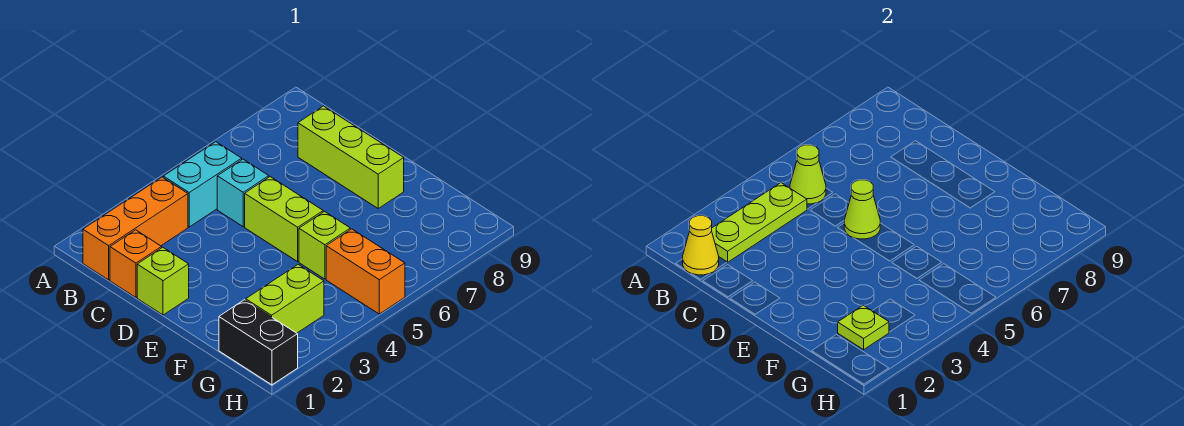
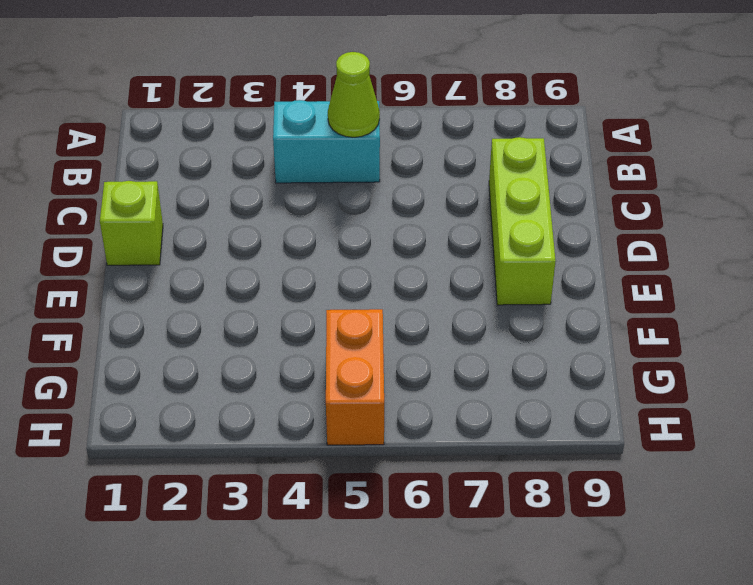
none -> orange 1x3 brick [83,177,188,280]
none -> orange 1x1 brick [110,230,162,297]
none -> cyan 1x1 brick [217,159,269,227]

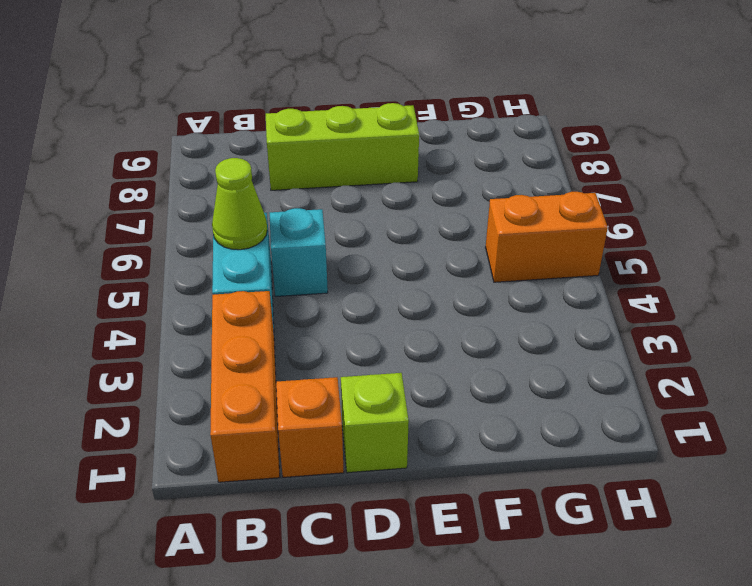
none -> lime 1x2 brick [245,177,323,262]
none -> lime 1x1 brick [299,212,350,279]
none -> black 1x2 brick [219,300,298,385]

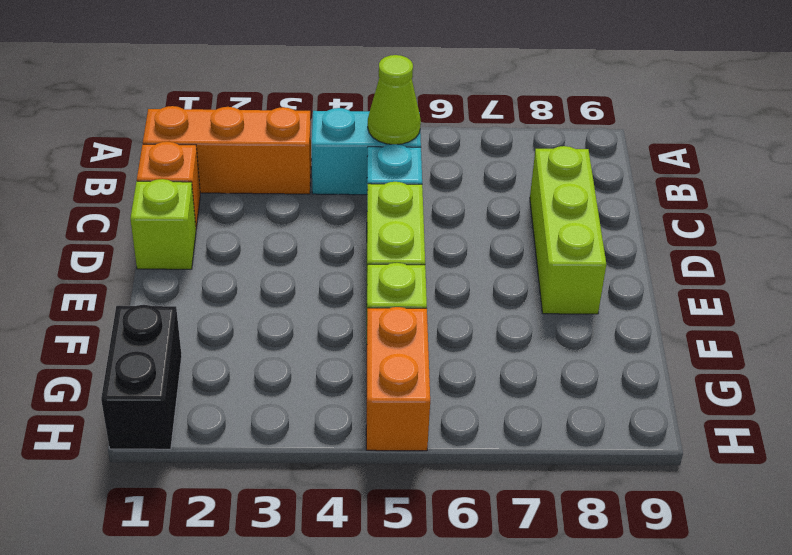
none -> lime 1x2 brick [246,265,324,333]
none -> yellow 1x1 cone [683,216,719,275]
none -> lime 1x3 plate [712,183,807,262]

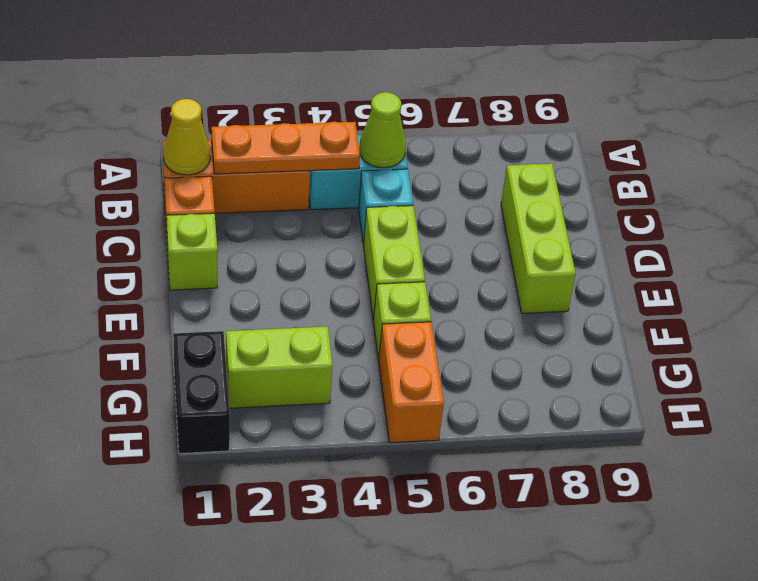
orange 1x3 plate [212,122,360,174] -> lime 1x3 plate [712,183,807,262]
none -> lime 1x1 cone [844,180,880,239]
none -> lime 1x1 plate [838,305,889,350]

